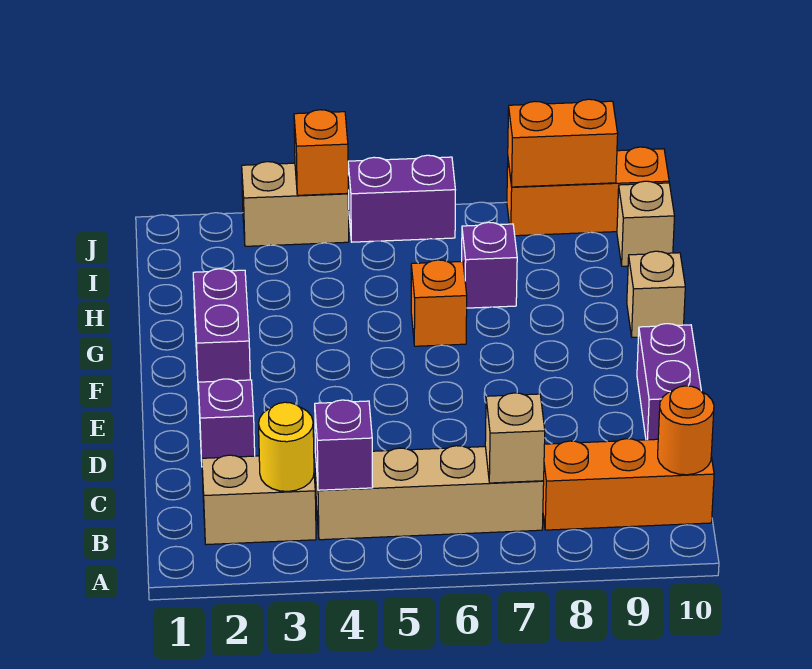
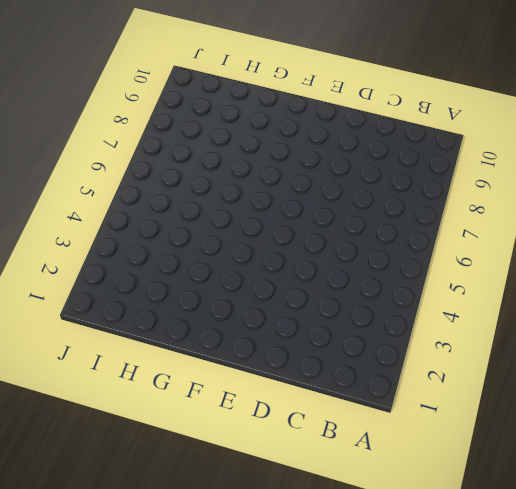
none -> tan 1x2 brick [202,455,316,545]
none -> tan 1x4 brick [316,446,544,540]
none -> orange 1x3 brick [543,439,714,530]

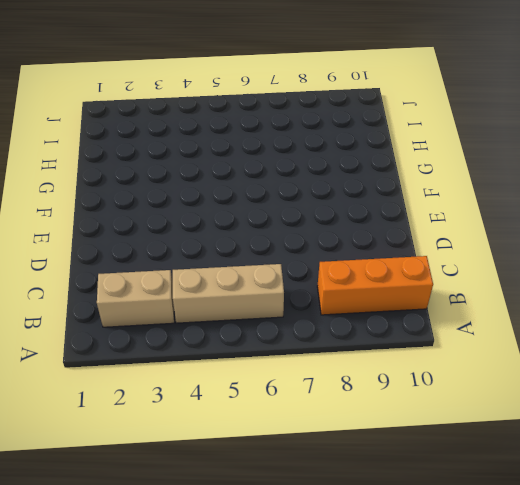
tan 1x3 brick [173,264,284,323] -> tan 1x4 brick [316,446,544,540]
none -> purple 1x1 brick [198,379,255,461]
none -> purple 1x2 brick [637,324,701,440]
none -> purple 1x2 brick [193,269,250,392]

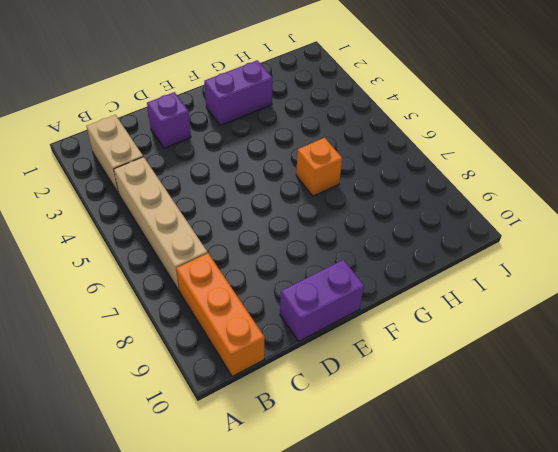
none -> tan 1x1 brick [627,251,685,337]
none -> purple 1x1 brick [462,222,517,308]
none -> tan 1x1 brick [617,181,675,266]

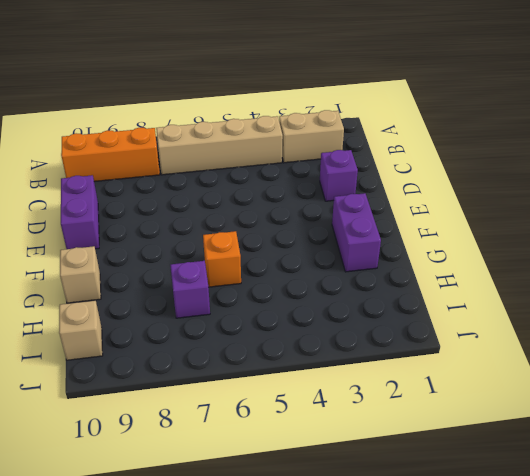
none -> tan 1x2 brick [242,162,349,246]
none -> purple 1x2 brick [348,155,455,242]
none -> orange 1x3 brick [507,147,669,236]

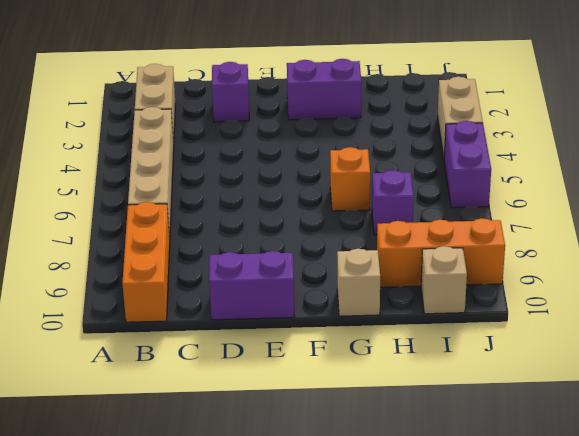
orange 1x3 brick [377,218,505,287] -> orange 1x3 brick turned to [507,147,669,236]
none -> yellow 1x1 round brick [259,402,314,491]
none -> purple 1x1 brick [315,400,373,490]
none -> tan 1x1 brick [485,393,545,483]

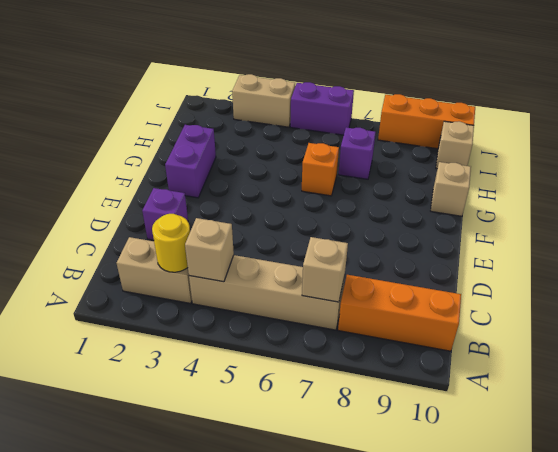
tan 1x1 brick [185,218,234,282] -> purple 1x1 brick [315,400,373,490]
none -> purple 1x2 brick [637,324,701,440]
none -> orange 1x1 round brick [658,386,714,475]
none -> orange 1x1 brick [294,110,348,195]

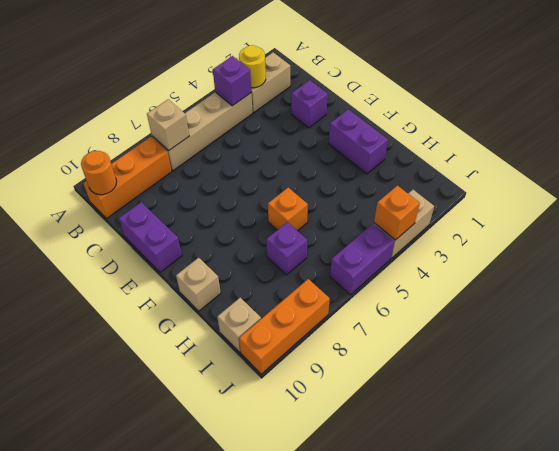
none -> orange 1x2 brick [508,99,618,187]

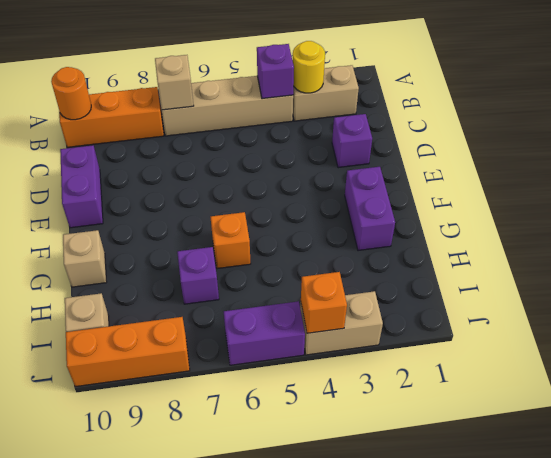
none -> orange 1x2 brick [508,99,618,187]

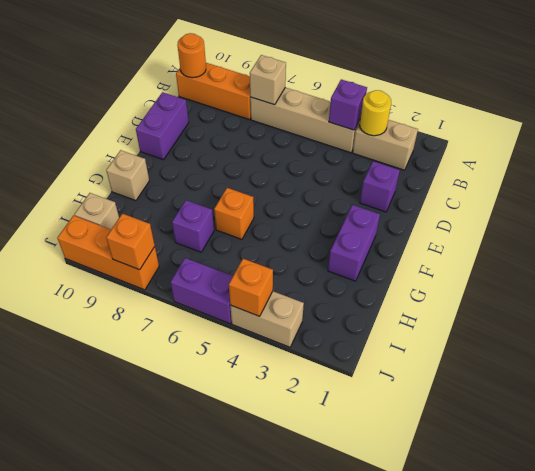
orange 1x1 brick [106,214,155,270] -> orange 1x2 brick [508,99,618,187]

